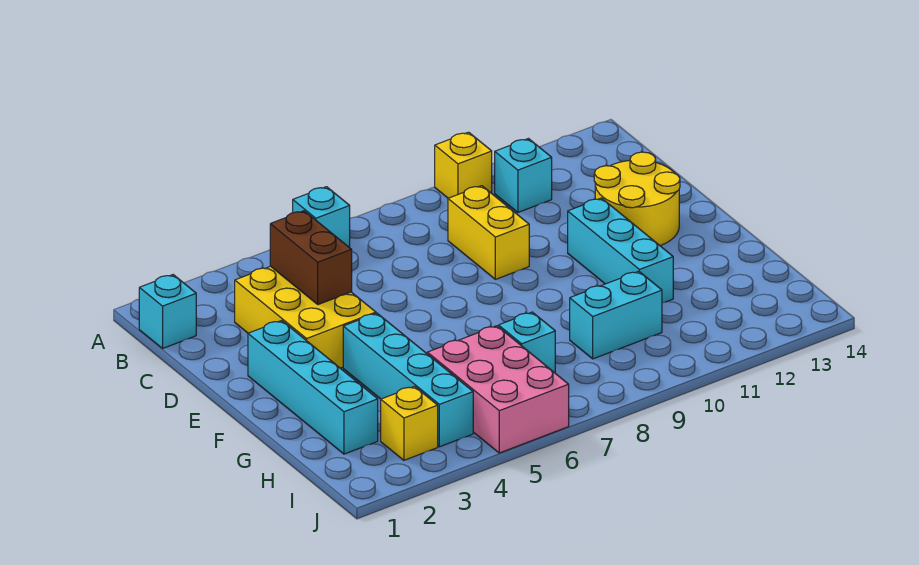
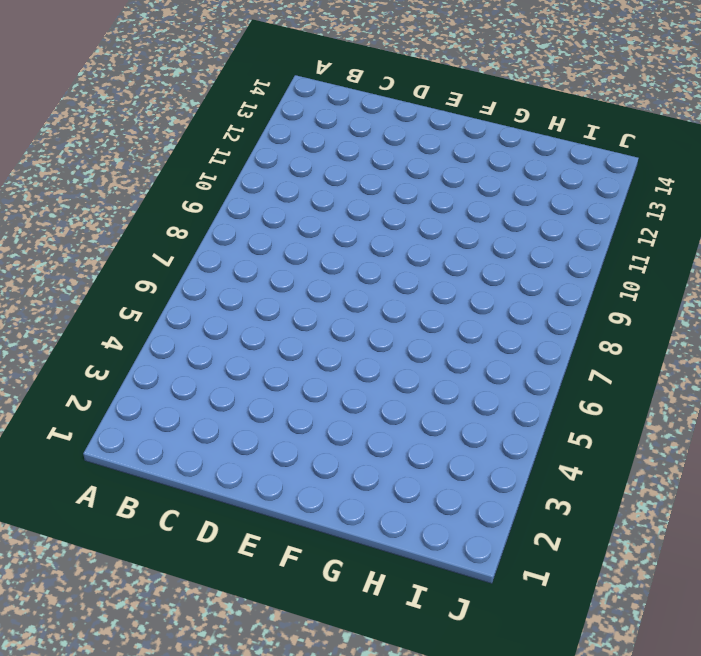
none -> cyan 1x1 brick [293,187,350,248]
none -> yellow 1x1 brick [435,132,492,198]
none -> cyan 1x1 brick [139,275,196,348]

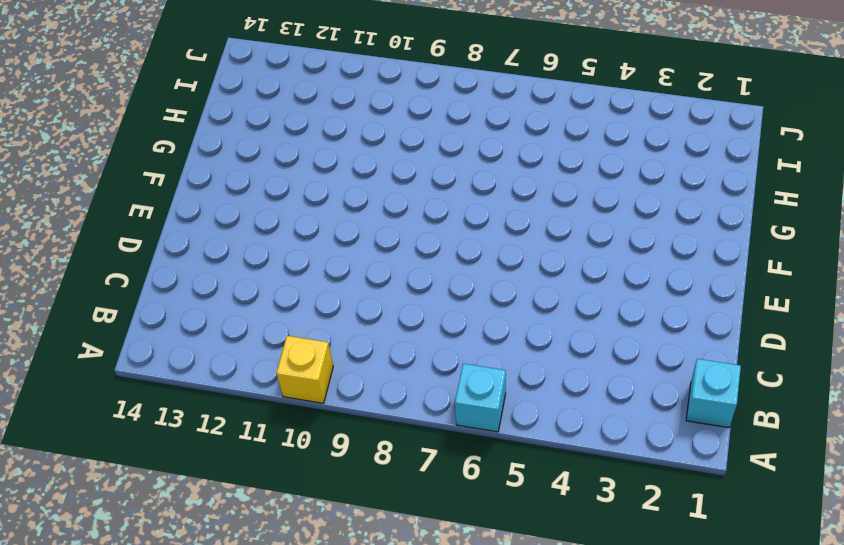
none -> cyan 1x1 brick [495,139,552,212]
none -> yellow 2x3 brick [235,266,376,368]
none -> yellow 1x2 brick [448,186,529,279]

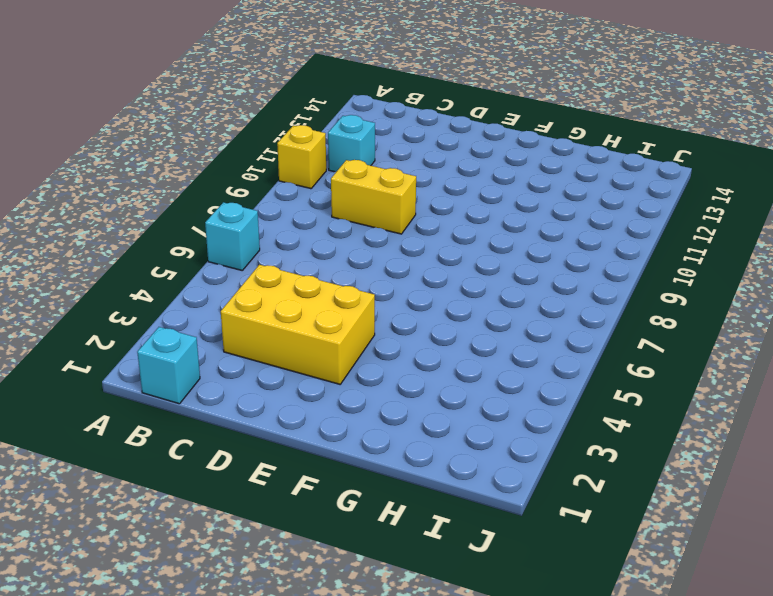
none -> yellow 2x2 round brick [594,152,680,246]
none -> cyan 1x4 brick [248,321,378,454]
none -> cyan 1x3 brick [568,198,673,303]

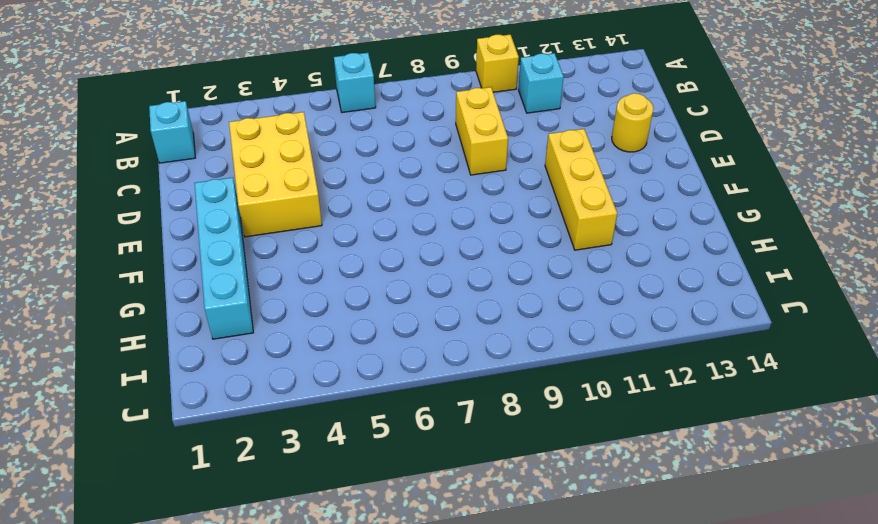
yellow 1x1 round brick [612,93,654,152] -> yellow 2x2 round brick [594,152,680,246]
yellow 1x3 brick [545,129,617,250] -> cyan 1x3 brick [568,198,673,303]
none -> cyan 1x4 brick [343,313,473,447]
none -> pink 2x3 brick [427,326,569,453]
none -> cyan 1x1 brick [499,312,555,373]

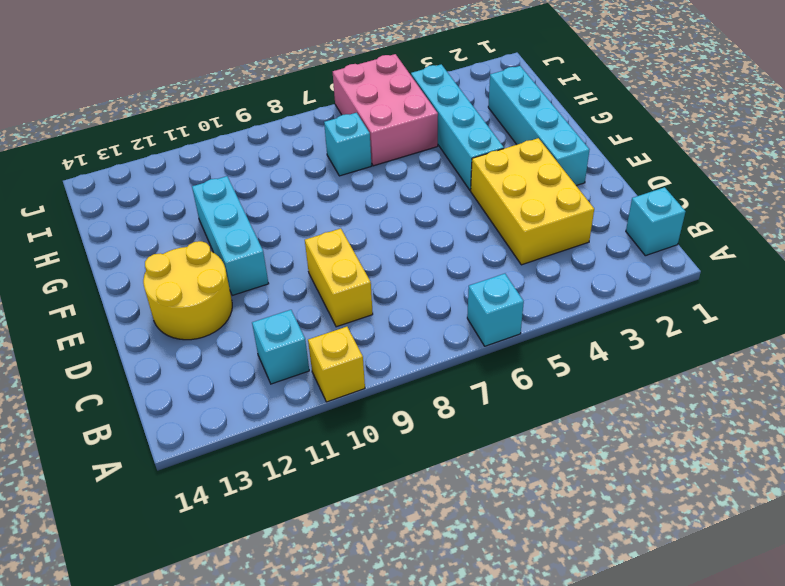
none -> cyan 1x2 brick [570,271,662,359]
none -> yellow 1x1 brick [381,386,438,460]
none -> brown 1x2 brick [270,211,352,304]

